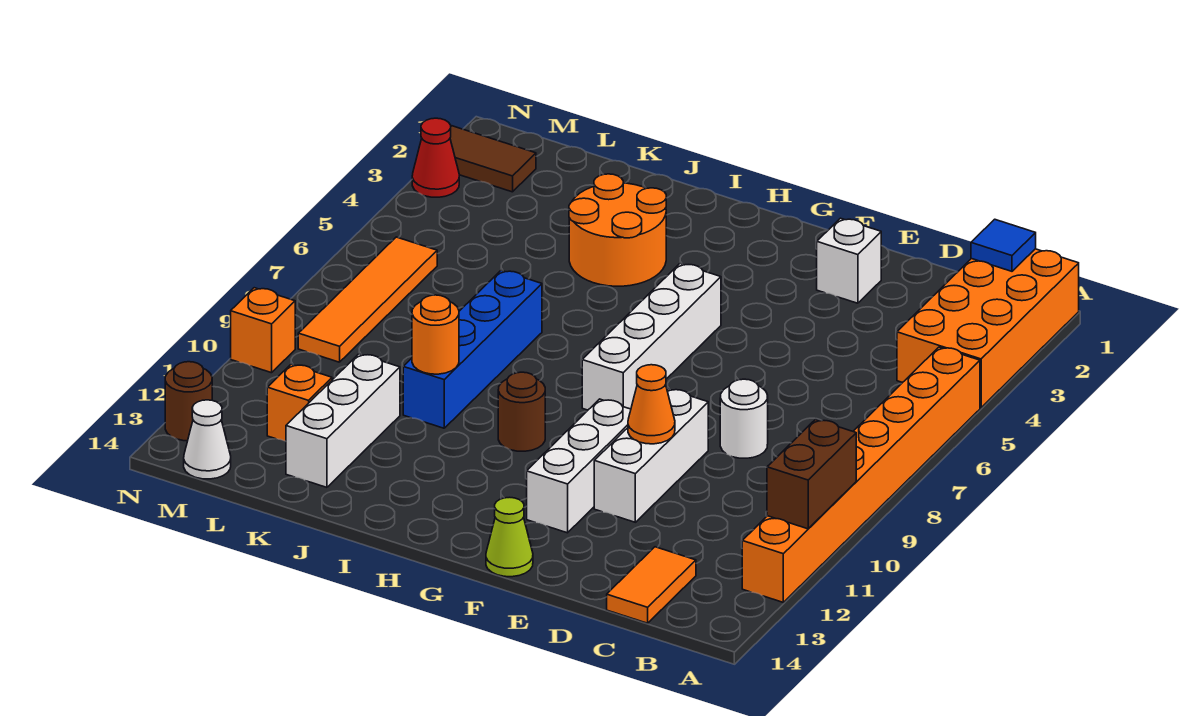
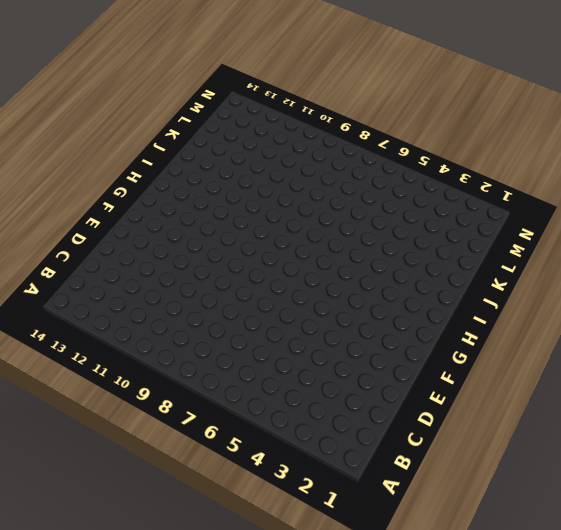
none -> orange 2x4 brick [897,249,1079,408]
none -> orange 1x8 brick [742,347,980,602]
none -> orange 1x2 tile [607,547,696,623]

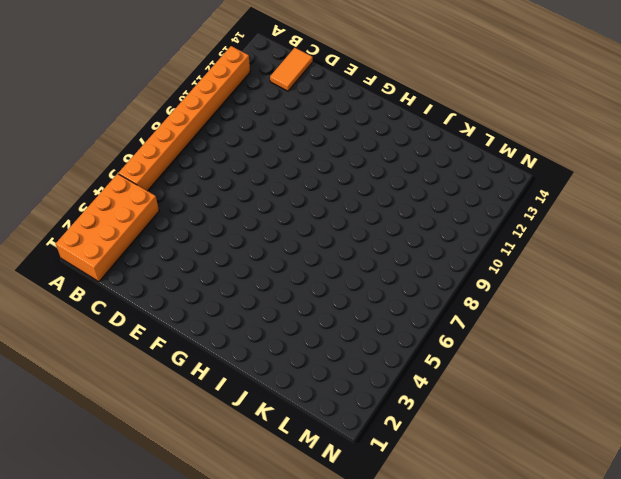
none -> white 1x1 round brick [720,379,768,458]
none -> white 1x1 brick [817,218,881,303]
none -> white 1x3 brick [594,389,708,522]

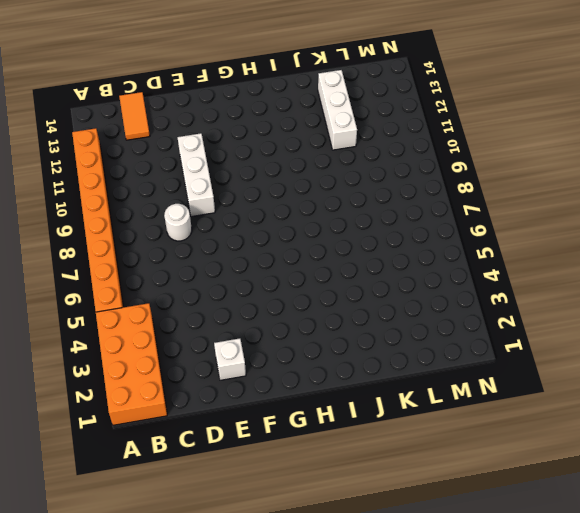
none -> white 1x3 brick [527,399,631,533]
none -> lime 1x1 cone [486,497,533,577]
none -> white 1x4 brick [582,264,721,410]

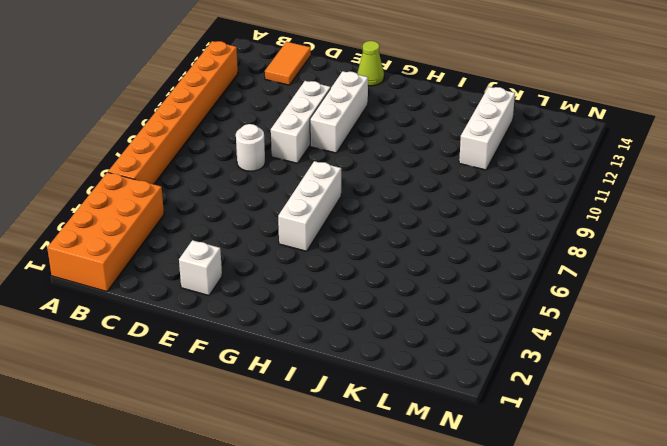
white 1x3 brick [278,161,341,251] -> white 1x4 brick [582,264,721,410]
none -> brown 1x1 round brick [498,372,545,451]
none -> orange 2x2 round brick [569,174,666,286]
none -> blue 1x4 brick [403,270,542,428]

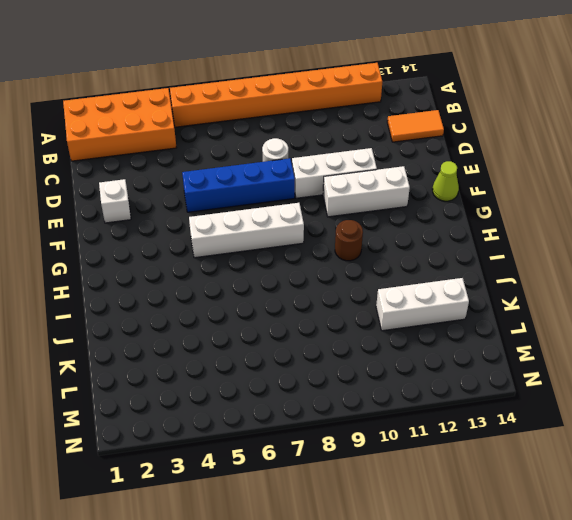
blue 1x4 brick [182,158,295,212] -> blue 1x4 brick moved to [403,270,542,428]
none -> orange 2x2 round brick [569,174,666,286]
none -> orange 1x1 brick [267,364,332,441]
none -> brown 1x2 tile [450,126,536,192]

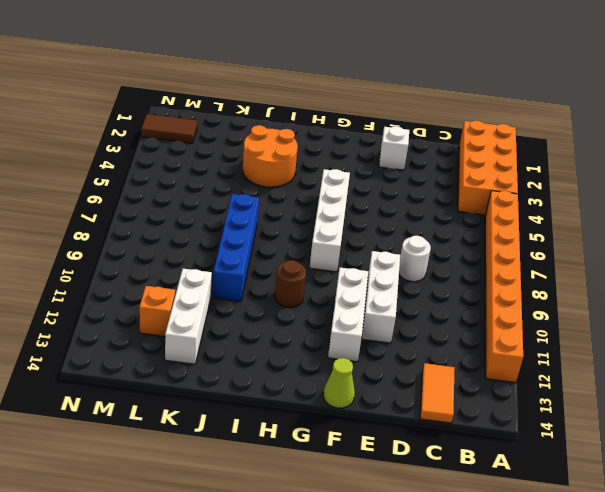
none -> orange 1x4 tile [298,237,437,362]
none -> white 1x1 cone [184,400,231,479]
none -> red 1x1 cone [412,118,459,197]

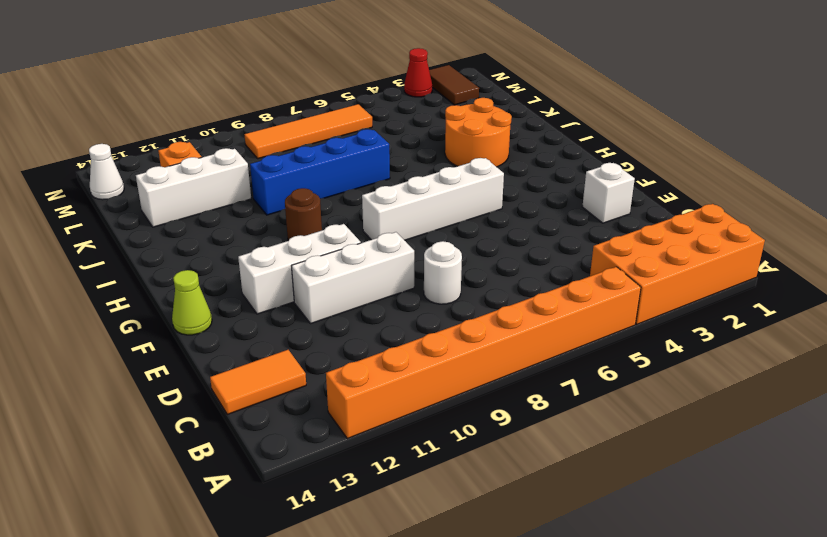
none -> orange 1x1 brick [231,288,295,373]
none -> brown 1x1 round brick [165,362,212,441]
none -> brown 1x2 brick [767,420,856,529]

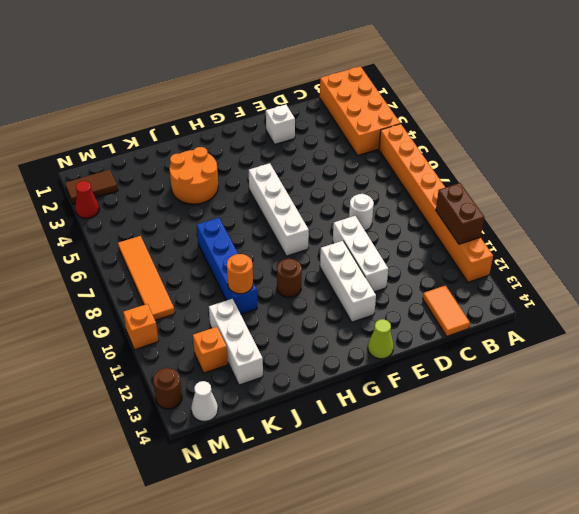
none -> blue 1x1 tile [971,219,1036,271]
none -> orange 1x1 cone [628,365,675,444]

